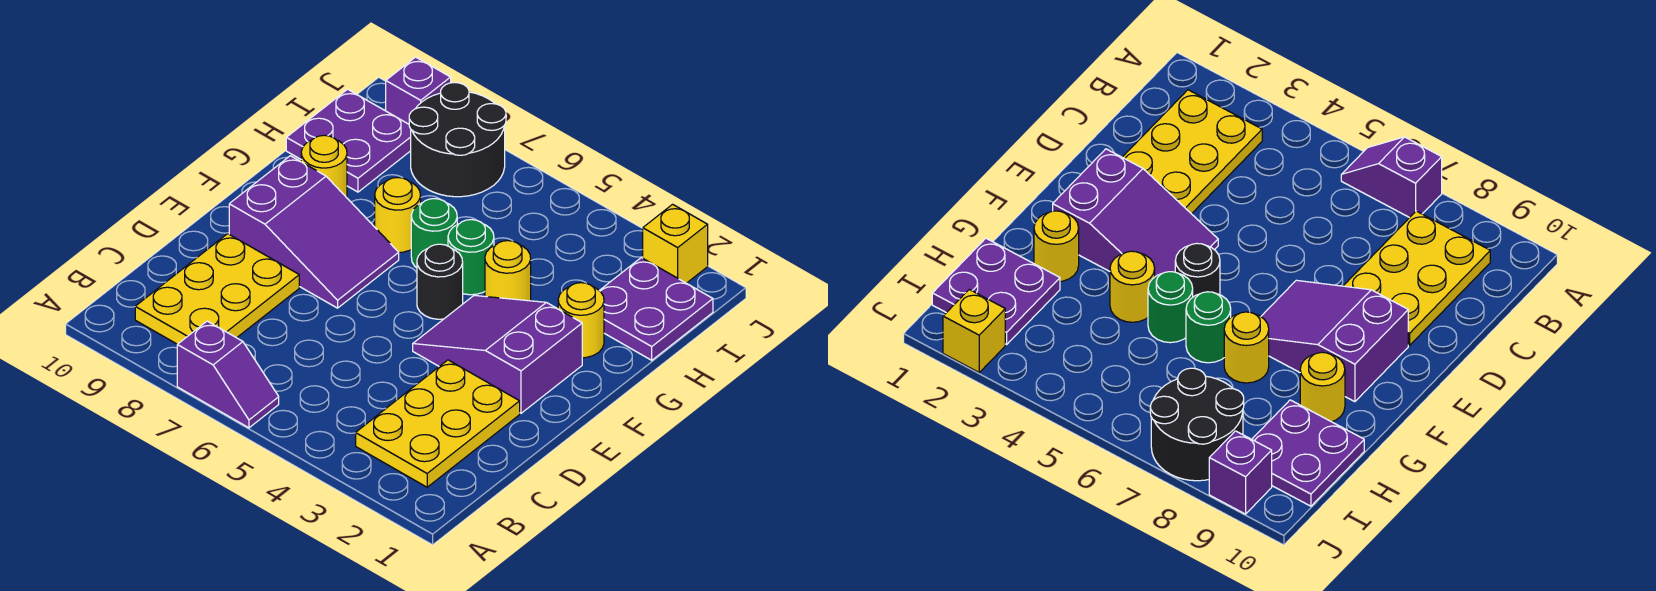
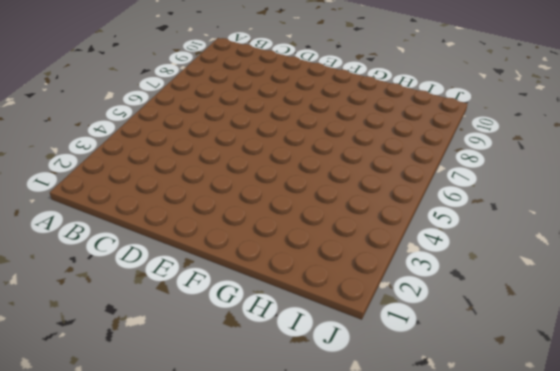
none -> purple 1x2 slope [177,321,279,428]
none -> yellow 2x3 plate [356,360,520,487]
none -> yellow 2x3 plate [135,234,299,344]

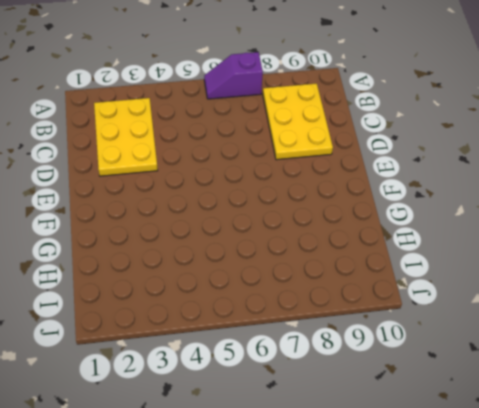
none -> purple 2x3 slope [413,295,582,413]
none -> purple 2x3 slope [229,156,399,308]
none -> black 1x1 round brick [417,244,463,319]

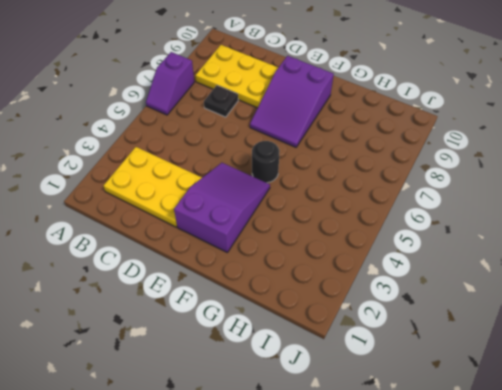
black 1x1 plate [204,85,238,117] -> none
none -> yellow 1x1 round brick [558,283,604,358]
none -> yellow 1x1 round brick [485,241,531,301]
none -> green 1x1 round brick [448,220,494,295]

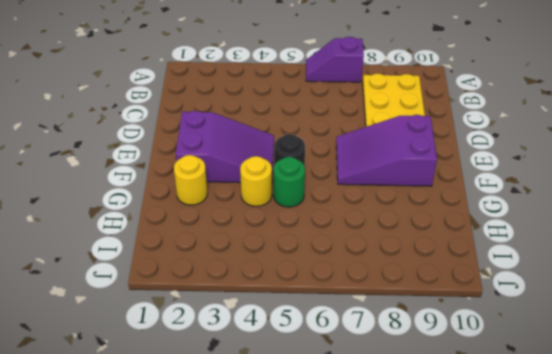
none -> yellow 2x3 plate [356,360,520,487]
none -> green 1x1 round brick [411,199,457,268]
none -> yellow 1x1 round brick [375,178,421,252]

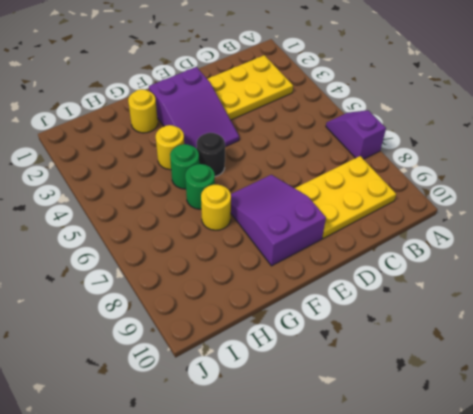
none -> yellow 1x1 round brick [301,135,347,198]
none -> purple 2x2 plate [599,258,713,360]
none -> purple 2x2 plate [286,89,411,192]

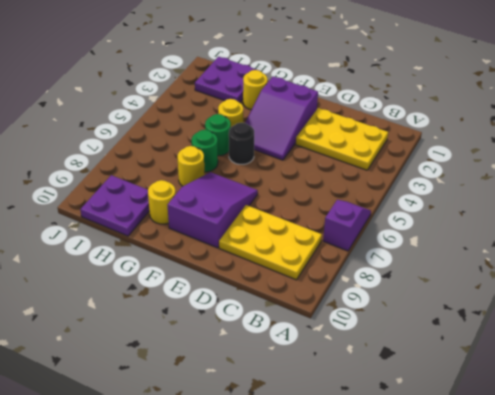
none -> black 2x2 round brick [409,83,506,197]
none -> yellow 1x1 brick [643,204,708,283]
none -> purple 1x1 brick [386,57,451,124]

